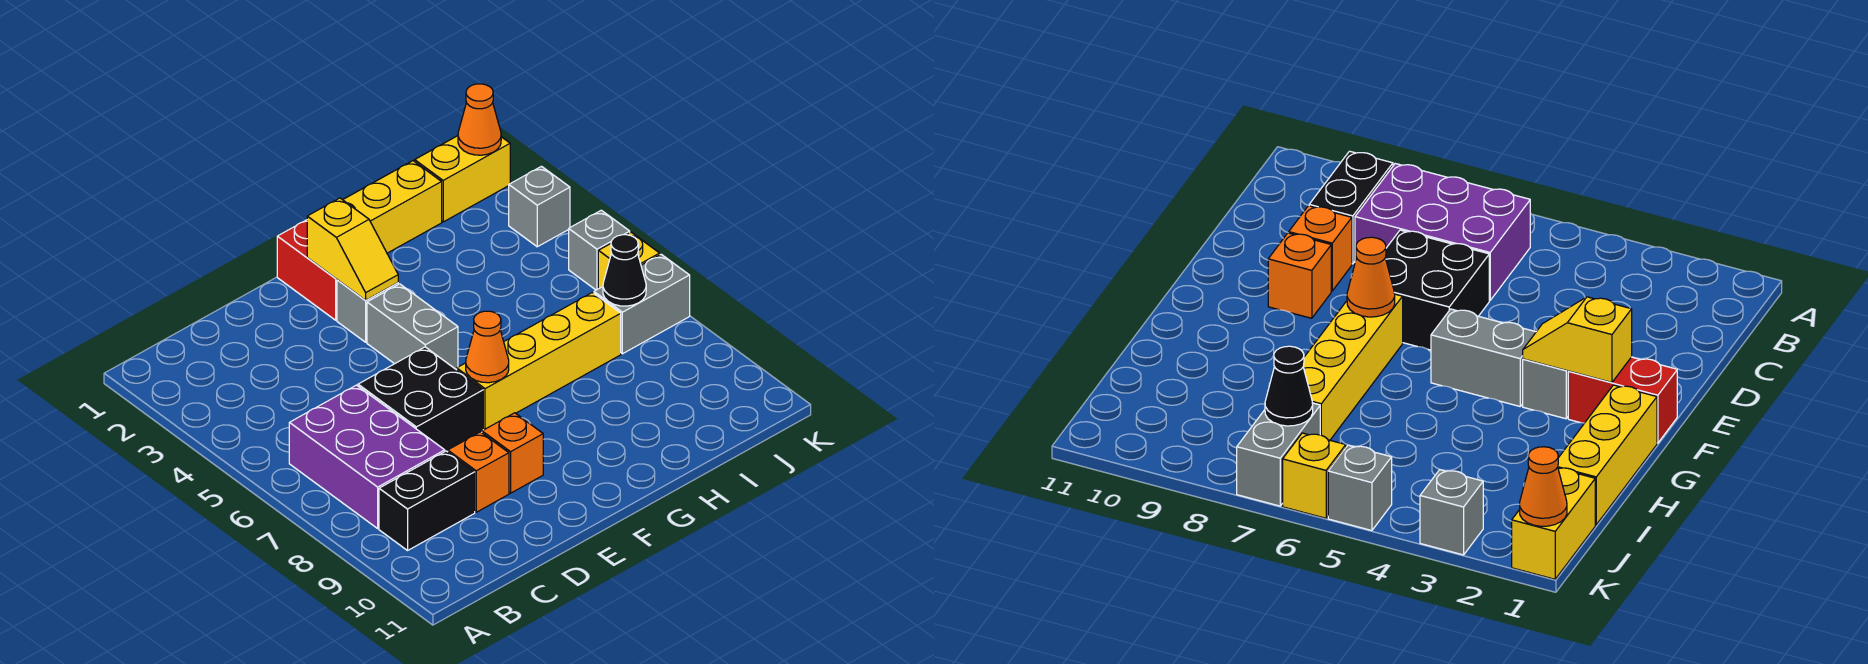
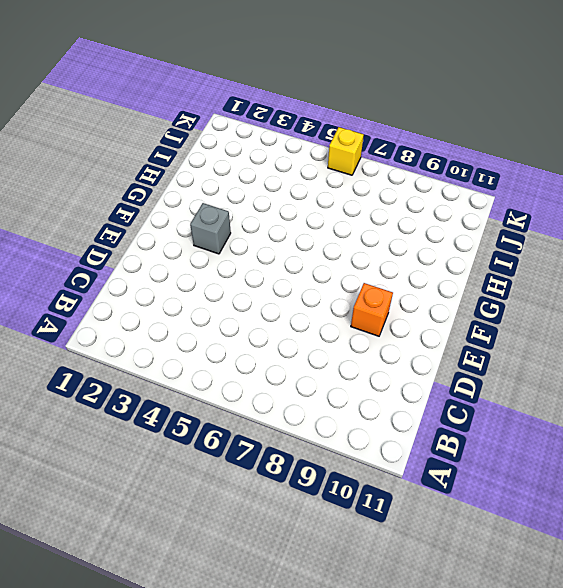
none -> purple 2x3 brick [289,385,445,528]
none -> black 1x2 brick [379,451,475,550]
none -> black 2x2 brick [358,347,483,451]

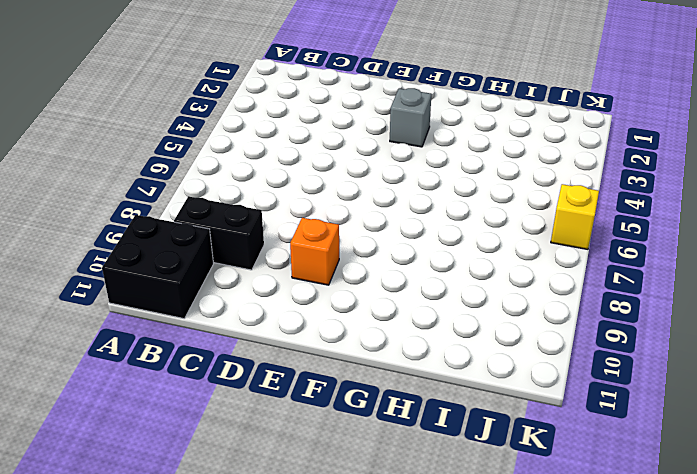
black 2x2 brick [102,215,213,318] -> black 2x2 brick moved to [358,347,483,451]
none -> purple 2x3 brick [289,385,445,528]
none -> orange 1x1 brick [447,432,509,512]
none -> red 1x2 brick [277,220,337,320]

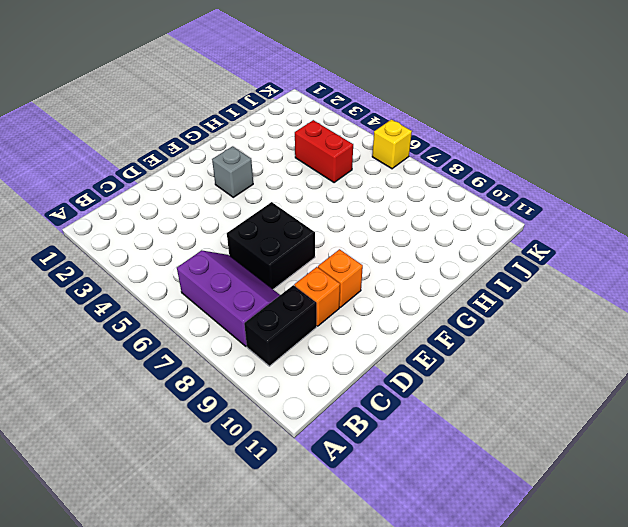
purple 2x3 slope [177,250,280,346] -> purple 2x3 brick [289,385,445,528]
red 1x2 brick [295,120,353,183] -> red 1x2 brick moved to [277,220,337,320]
none -> grey 1x2 brick [367,284,458,369]
none -> yellow 1x4 brick [457,292,621,430]
none -> yellow 1x3 brick [343,161,442,253]

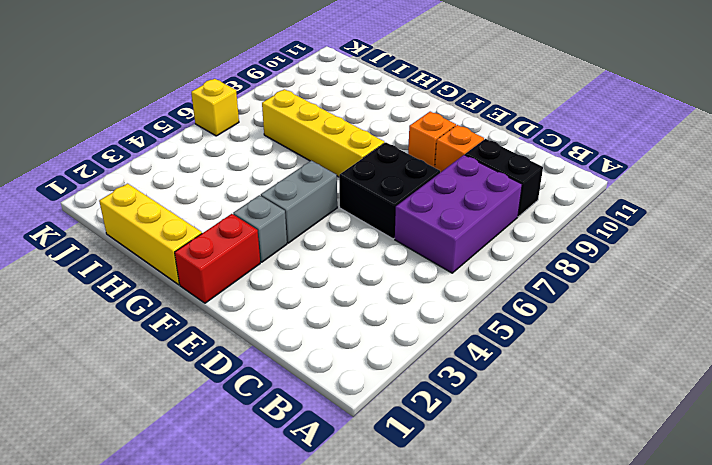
none -> yellow 1x2 brick [415,136,510,222]
none -> grey 1x2 brick [594,254,690,354]
none -> grey 1x1 brick [509,166,570,247]

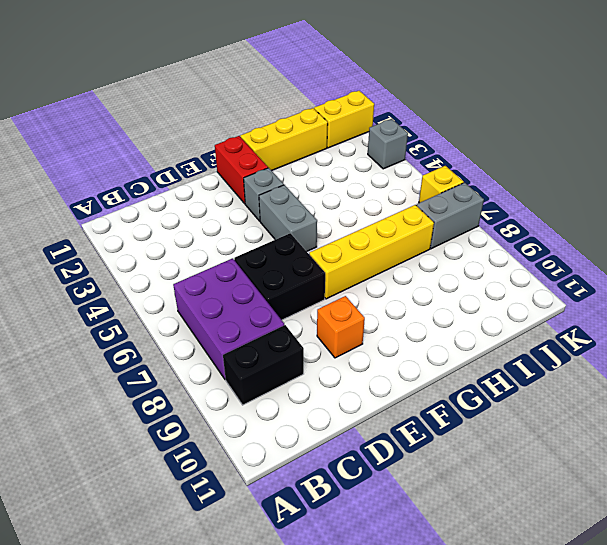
none -> orange 1x1 brick [447,432,509,512]
none -> grey 1x1 brick [569,210,630,290]
none -> yellow 1x2 slope [307,198,398,300]

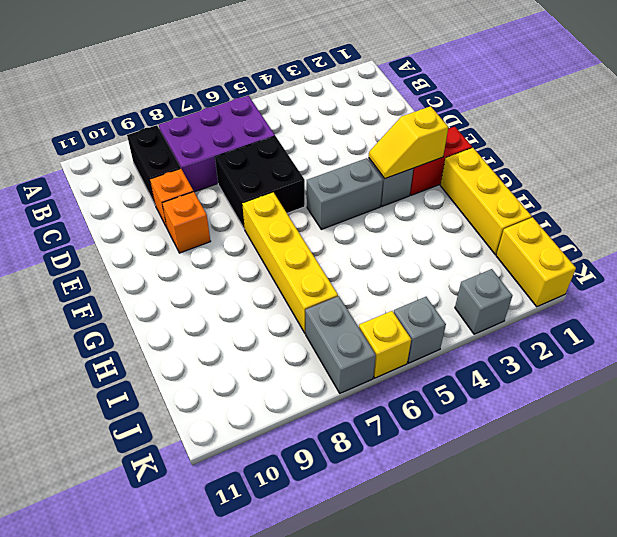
none -> orange 1x1 cone [466,311,509,383]
none -> black 1x1 cone [603,235,646,306]
none -> orange 1x1 cone [458,84,501,155]

